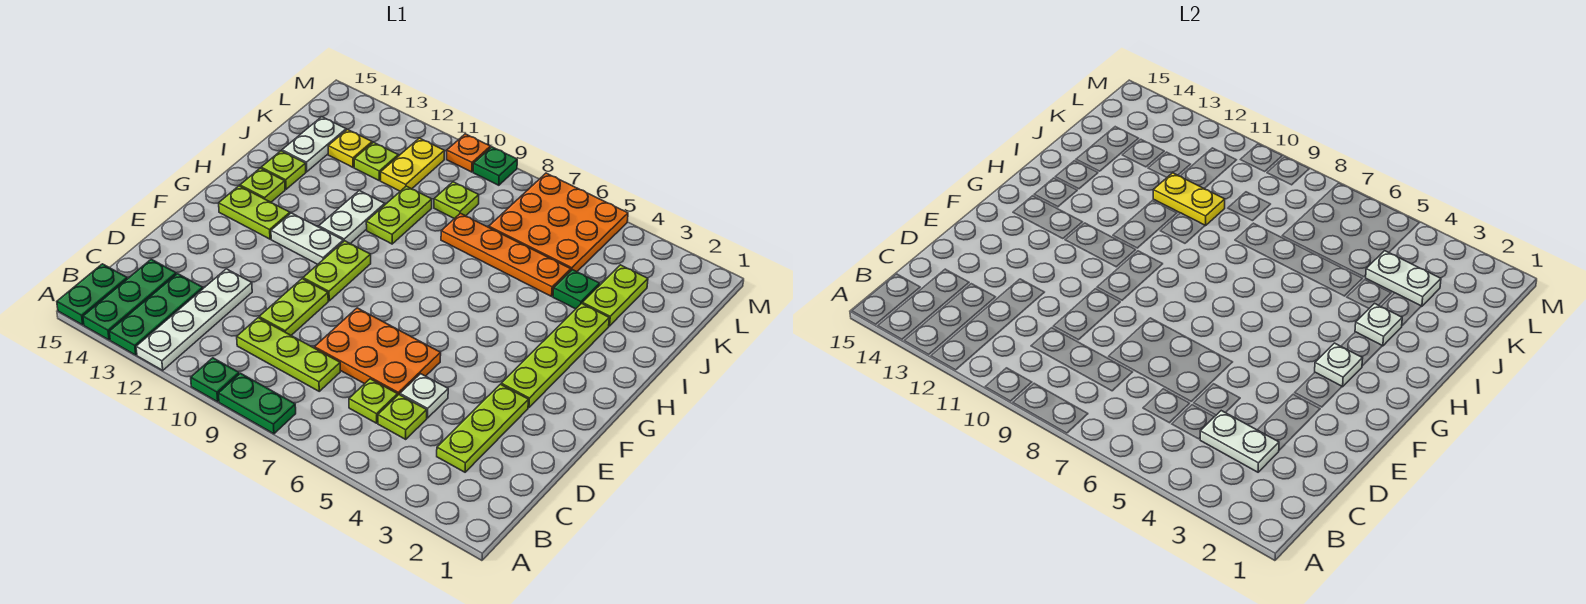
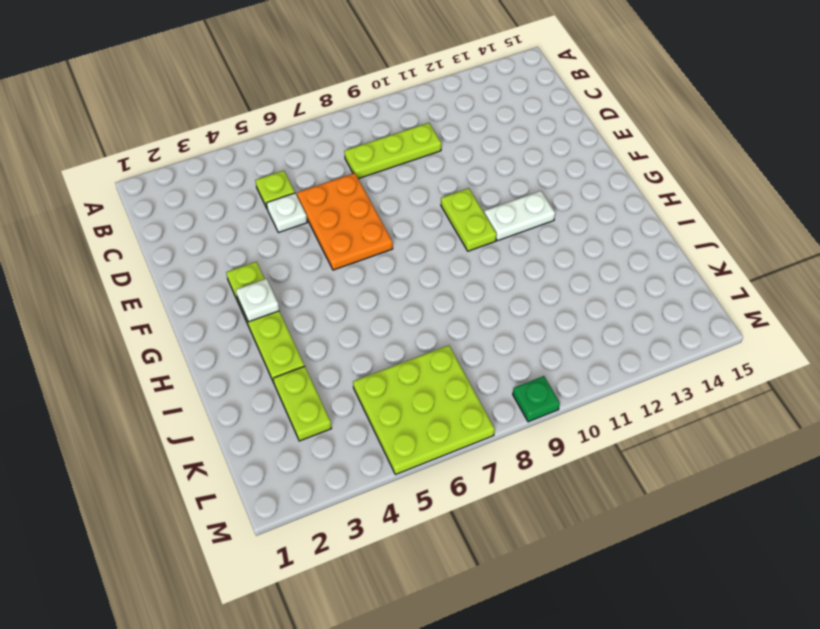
orange 2x3 plate [297,173,393,270] -> orange 2x3 plate turned to [314,308,441,395]
lime 3x3 plate [353,345,495,475] -> orange 3x3 plate [489,173,628,272]
none -> green 1x2 plate [218,373,296,434]
none -> green 1x1 plate [191,358,239,402]
none -> white 1x4 plate [136,269,252,370]
none -> green 1x3 plate [109,274,203,355]

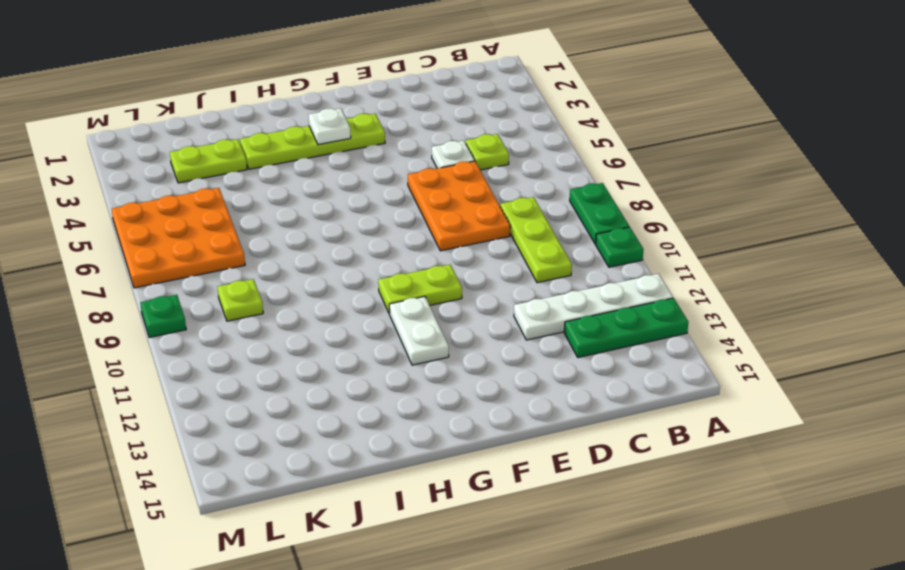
none -> green 1x3 plate [83,259,176,340]
none -> green 1x2 plate [57,264,127,325]
none -> lime 1x3 plate [437,384,528,472]
none -> lime 1x1 plate [349,379,398,423]

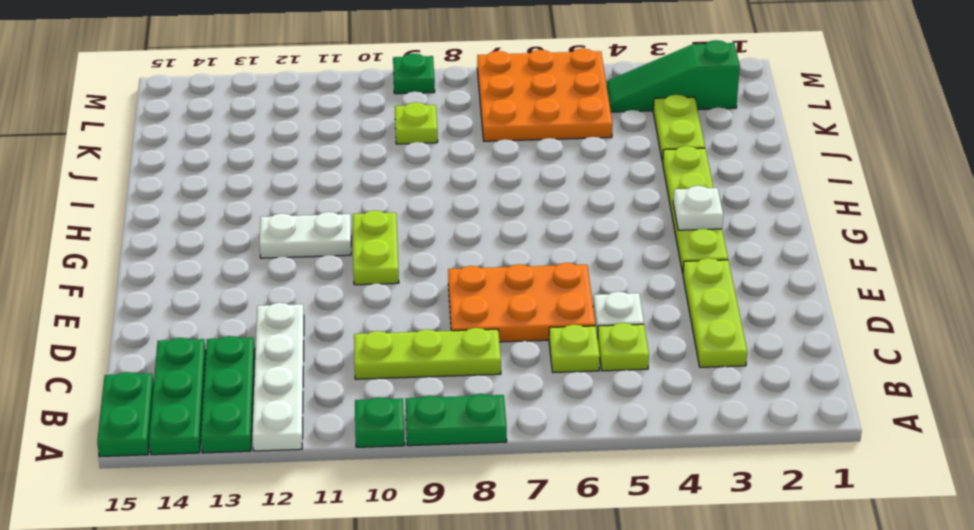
green 1x3 slope [607,40,740,112] -> none
none -> lime 1x2 plate [259,279,328,335]
none -> lime 1x2 plate [219,186,290,239]
none -> white 1x2 plate [319,191,385,244]
none -> lime 1x1 plate [240,168,285,202]

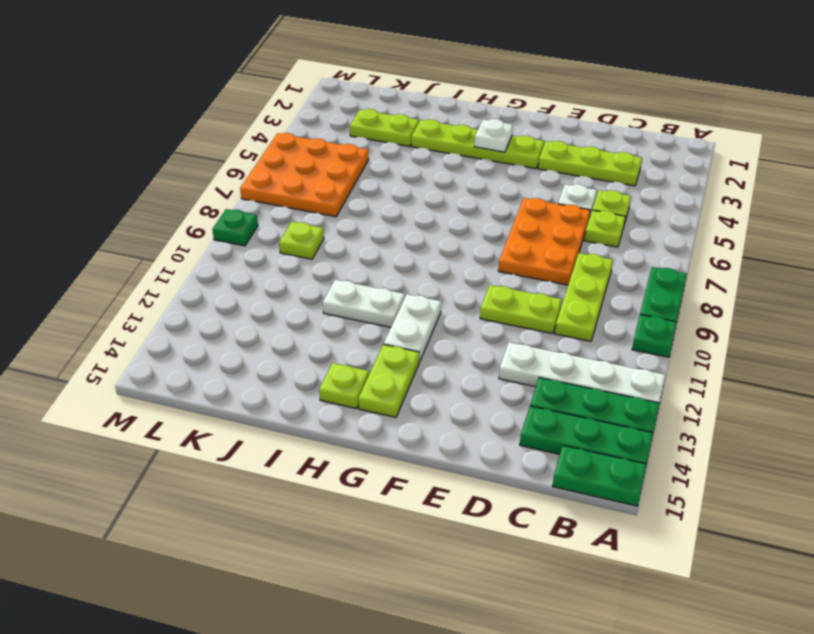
none -> lime 1x2 plate [303,241,371,301]
none -> lime 1x2 plate [366,186,432,244]
none -> lime 1x1 plate [261,151,306,189]
none -> green 1x1 plate [553,270,600,309]

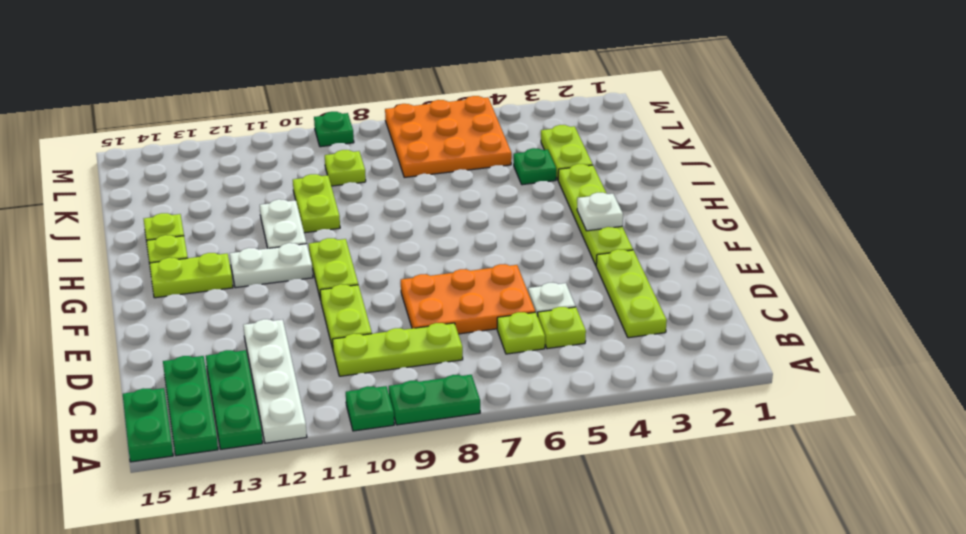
none -> orange 1x4 plate [441,213,571,296]
none -> white 1x2 plate [282,117,346,172]
none -> yellow 1x2 plate [381,138,444,191]
none -> lime 1x1 plate [354,142,398,180]

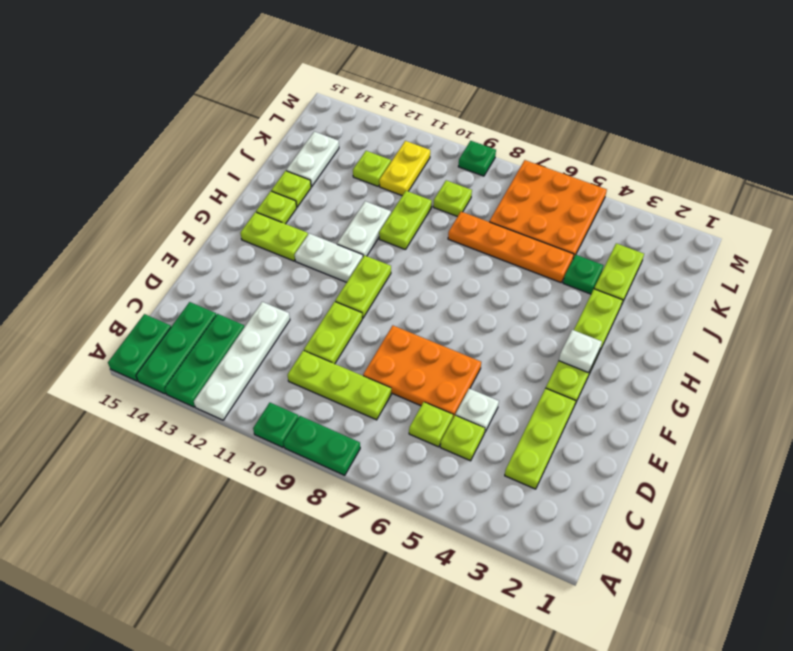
none -> yellow 1x1 plate [328,129,372,167]
none -> orange 1x1 plate [447,134,490,172]
none -> white 1x2 plate [1200,411,1279,472]
none -> white 1x1 plate [1355,303,1402,346]

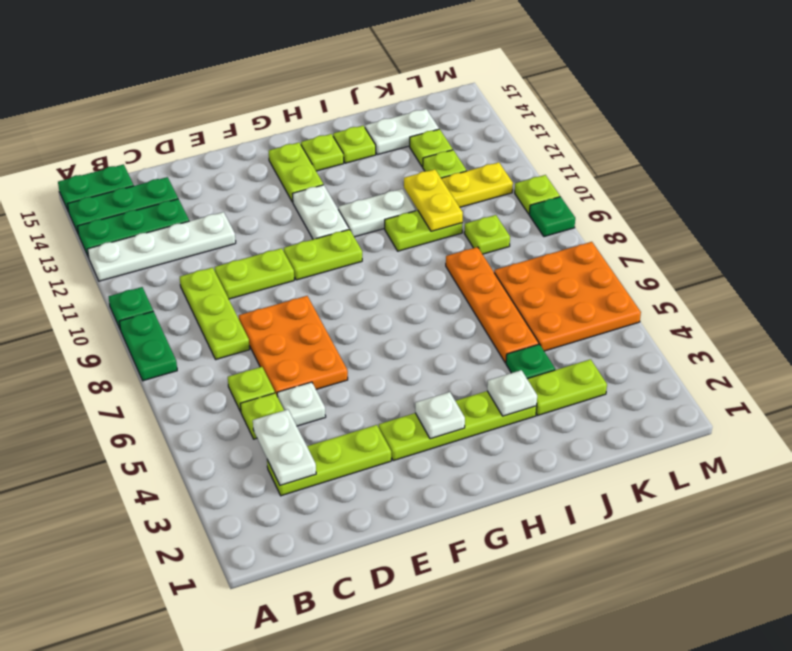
lime 1x1 plate [410,129,453,167] -> yellow 1x1 plate [328,129,372,167]
lime 1x1 plate [515,175,560,214] -> orange 1x1 plate [447,134,490,172]
none -> white 1x2 plate [1365,251,1441,306]

